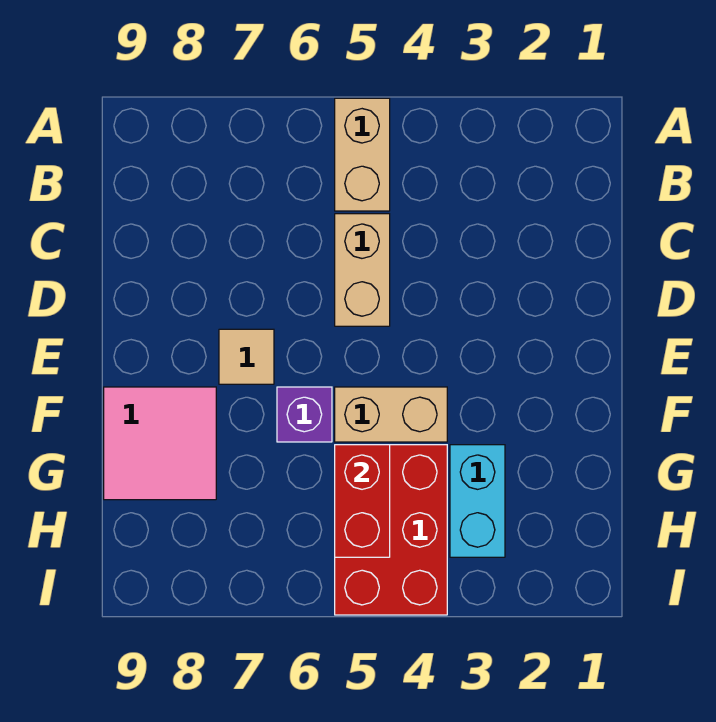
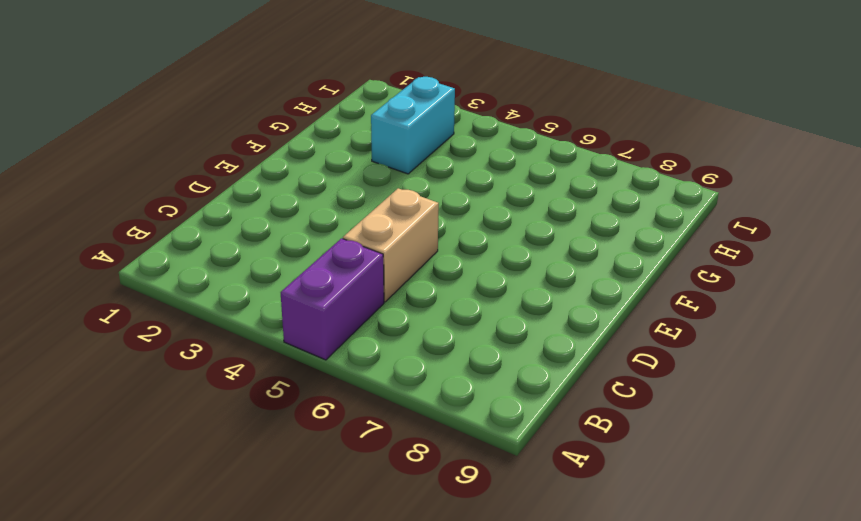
purple 1x2 brick [281,238,384,360] -> tan 1x2 brick [335,98,390,211]
none -> tan 1x1 tile [219,329,274,384]
none -> tan 1x2 brick [335,387,447,442]

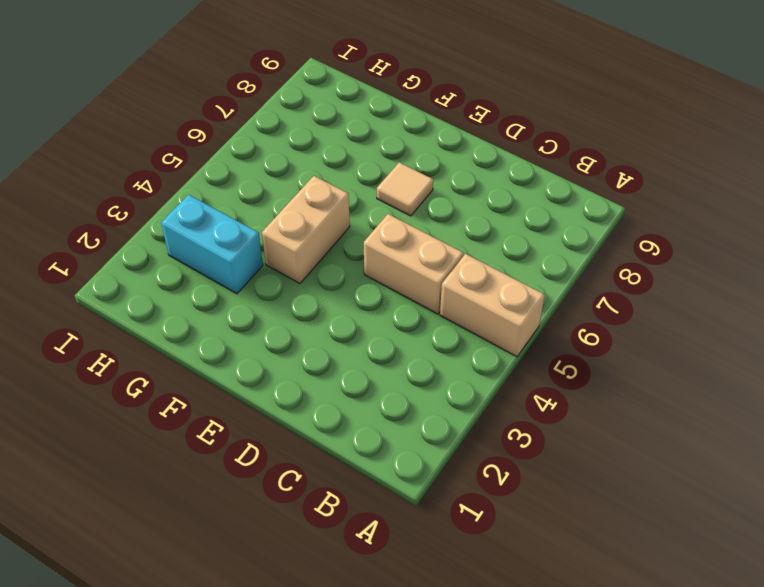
none -> purple 1x1 brick [277,387,332,442]
none -> pink 2x2 tile [104,387,216,500]

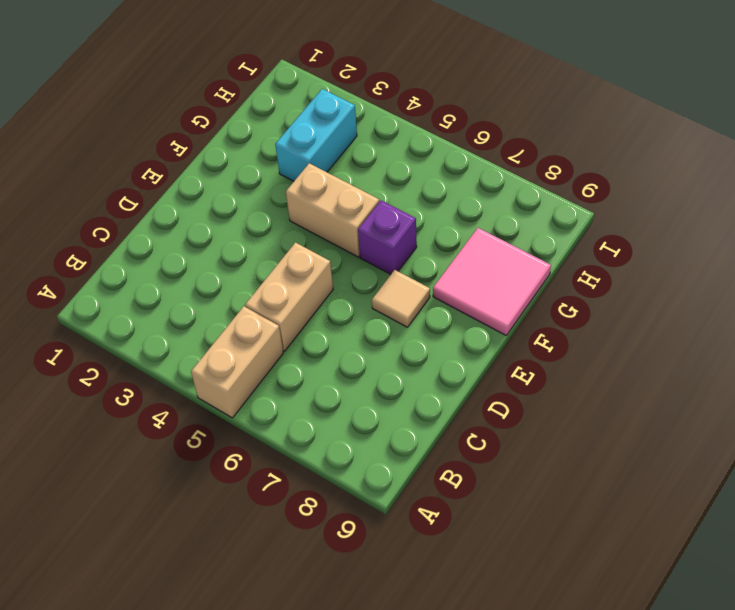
none -> red 2x3 brick [335,445,447,615]
none -> red 1x2 brick [335,445,390,557]

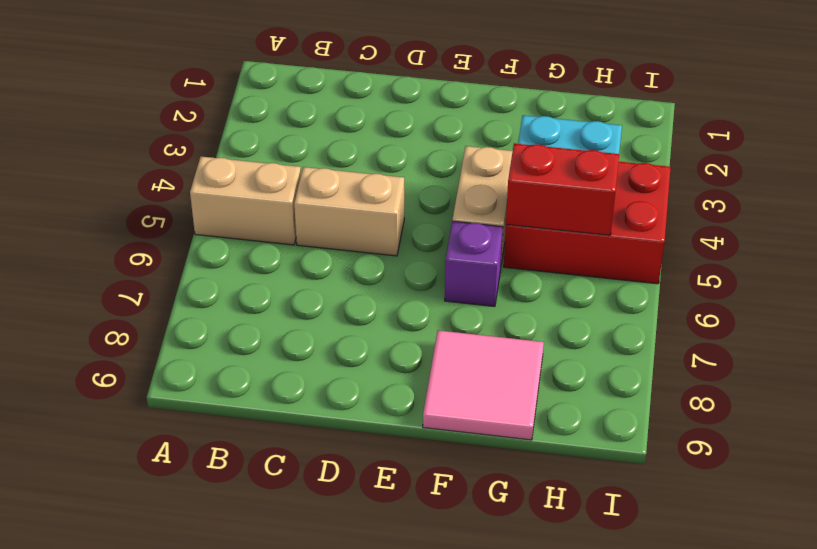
none -> tan 1x1 tile [219,329,274,384]

